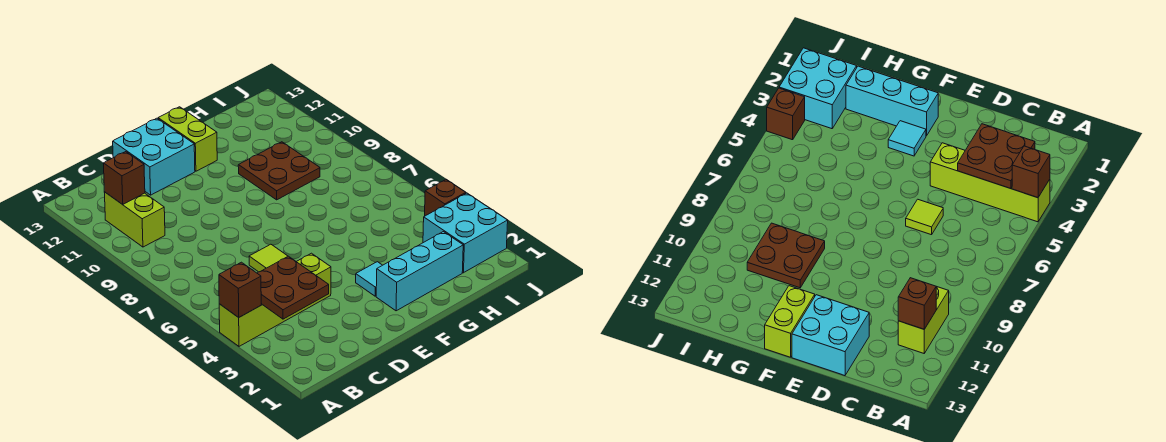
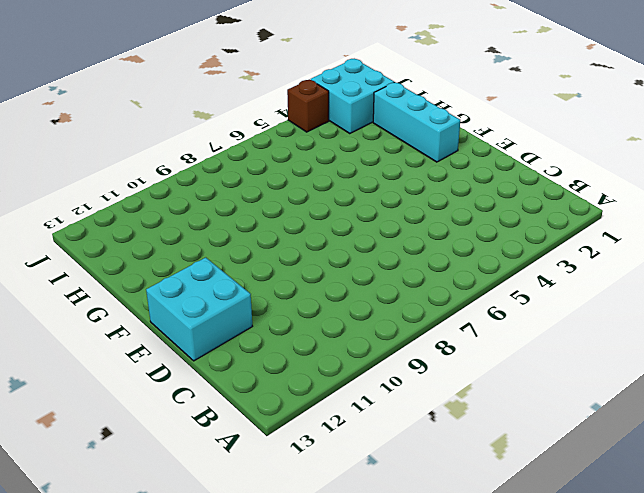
none -> lime 1x4 brick [219,253,331,346]
none -> lime 1x2 brick [104,192,165,247]
none -> lime 1x1 tile [249,244,288,272]

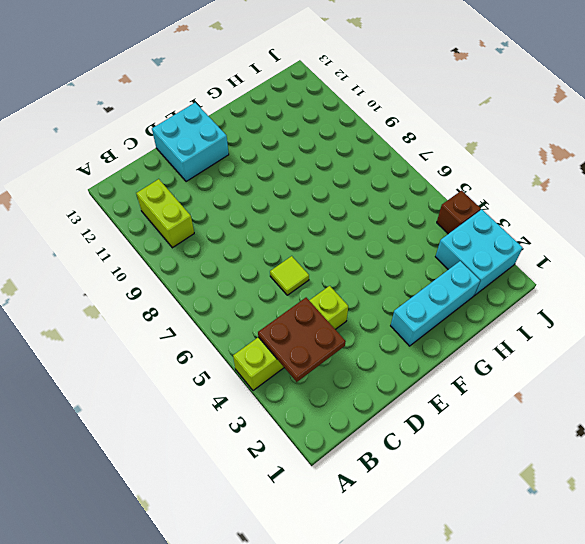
none -> cyan 1x1 tile [356,262,382,296]
none -> lime 1x2 brick [158,107,217,171]
none -> brown 2x2 plate [238,142,320,200]

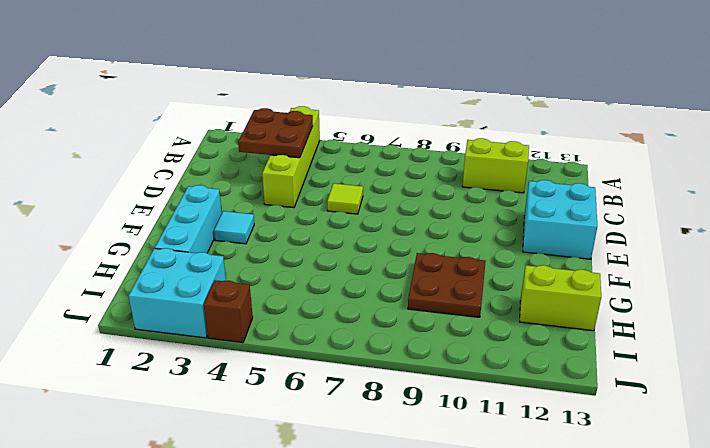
lime 1x2 brick [520,265,601,331] -> lime 1x2 brick moved to [158,107,217,171]
none -> brown 1x1 brick [219,262,261,317]
none -> brown 1x1 brick [103,152,145,204]

